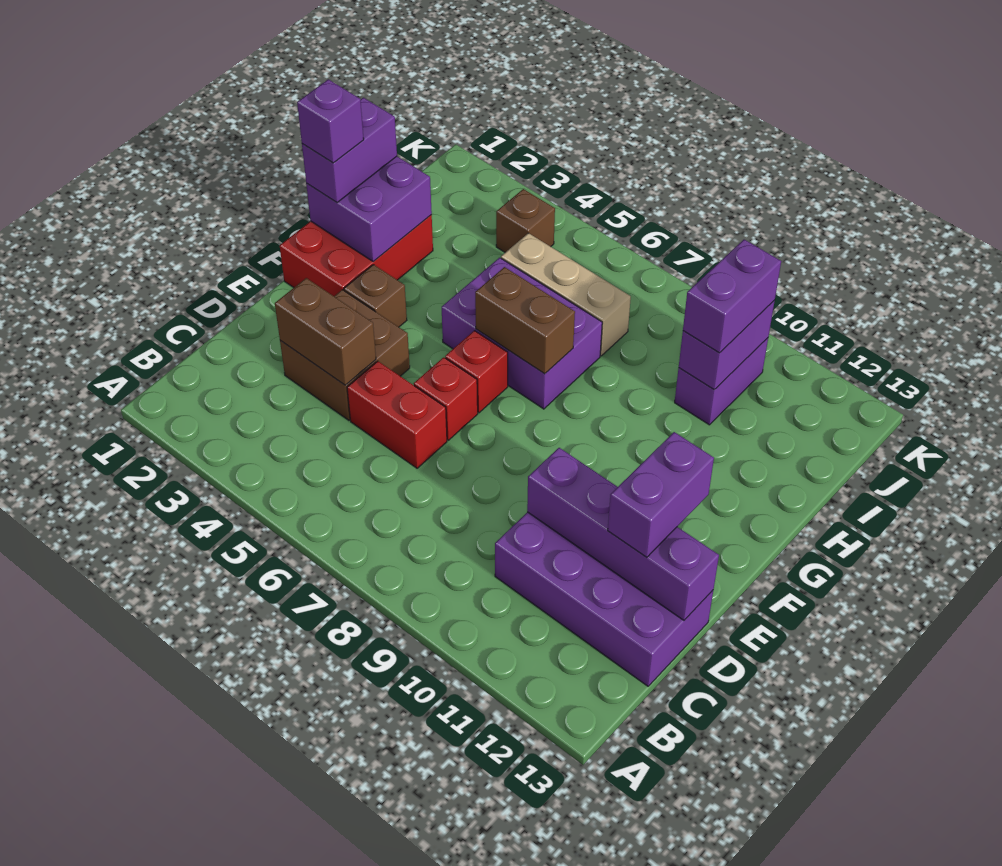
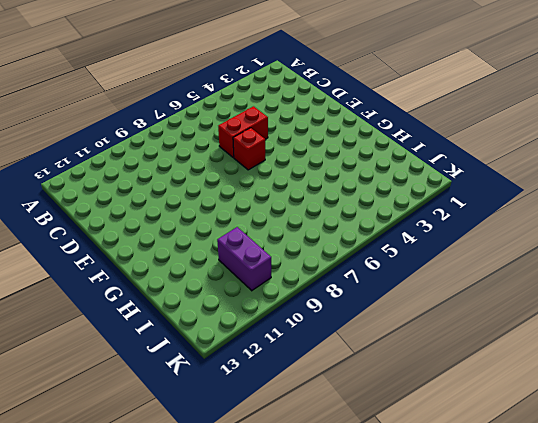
none -> purple 2x4 brick [495,512,713,686]
none -> brown 2x2 brick [280,290,410,420]
none -> red 2x3 brick [280,215,433,296]

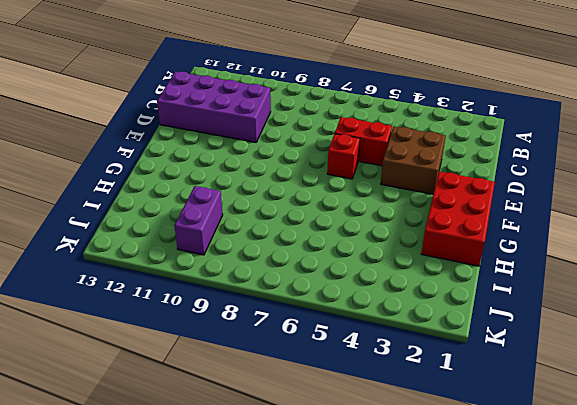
none -> brown 1x1 brick [344,265,407,327]
none -> red 1x1 brick [445,331,508,413]
none -> purple 2x3 brick [442,258,602,409]

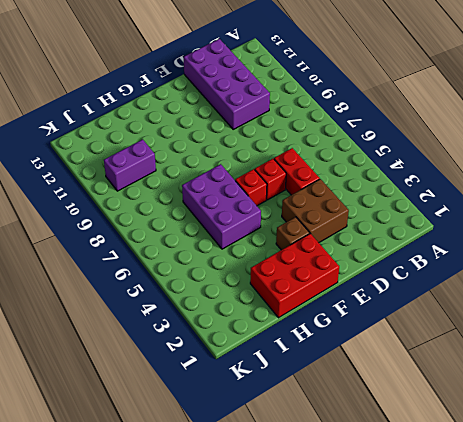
none -> tan 1x3 brick [501,233,631,356]
none -> brown 1x1 brick [496,189,555,252]
none -> brown 1x2 brick [275,278,376,385]

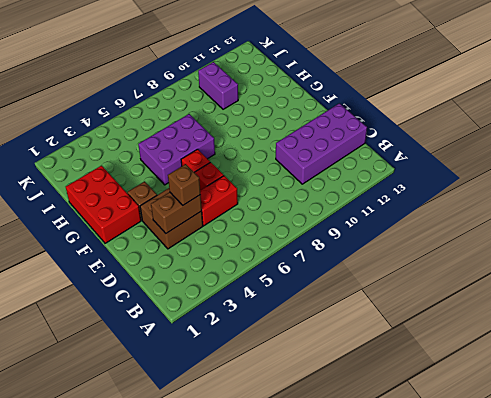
brown 1x1 brick [168,164,200,205] -> brown 1x1 brick moved to [496,189,555,252]
none -> tan 1x3 brick [501,233,631,356]
none -> purple 1x4 brick [527,448,719,620]
none -> purple 2x2 brick [306,156,432,262]

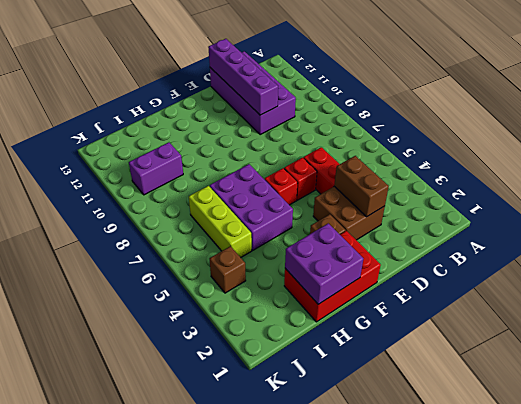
lime 1x3 brick [189,186,252,258] -> tan 1x3 brick [501,233,631,356]
none -> brown 1x2 brick [475,267,575,374]
none -> purple 1x2 brick [679,300,775,390]
none -> purple 1x2 brick [608,432,714,557]

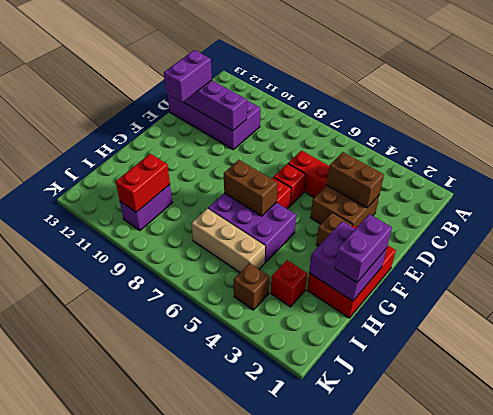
red 1x1 brick [271,260,307,307] -> none
red 1x2 brick [116,154,170,212] -> purple 1x2 brick [679,300,775,390]
none -> purple 1x2 brick [683,240,781,353]
none -> purple 1x1 brick [297,79,364,163]

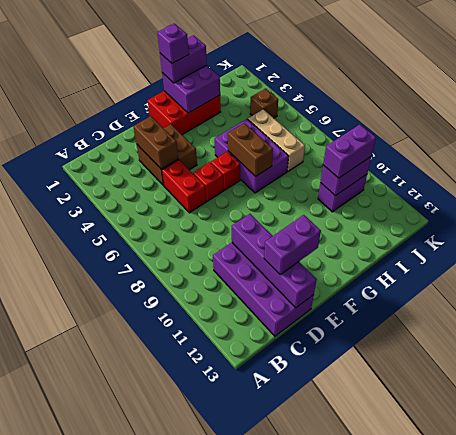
none -> brown 1x1 brick [344,265,407,327]

